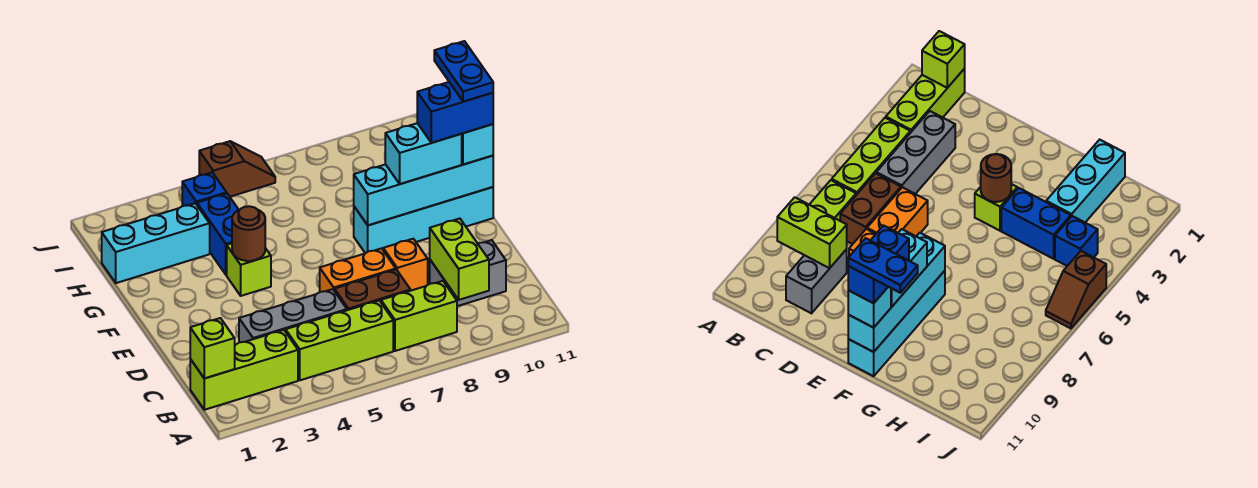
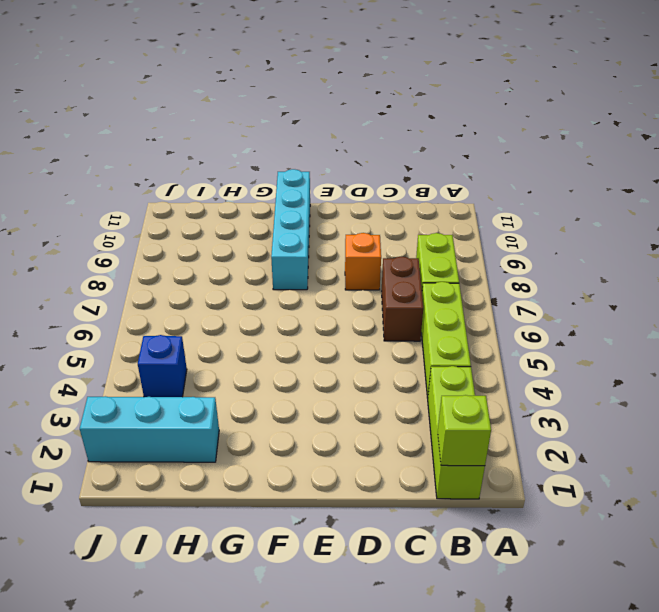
cyan 1x3 brick [80,396,219,462] -> cyan 1x3 brick turned to [102,203,210,283]
none -> grey 1x3 brick [239,289,347,343]
none -> grey 1x2 brick [430,240,506,306]
none -> orange 1x2 brick [320,249,396,292]

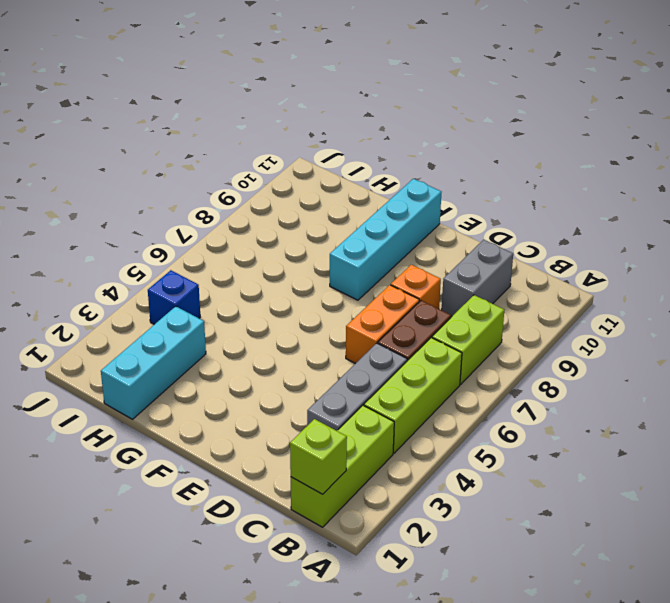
none -> lime 1x1 brick [227,243,271,296]
none -> blue 1x2 brick [197,194,239,275]
none -> brown 1x2 slope [199,141,275,197]

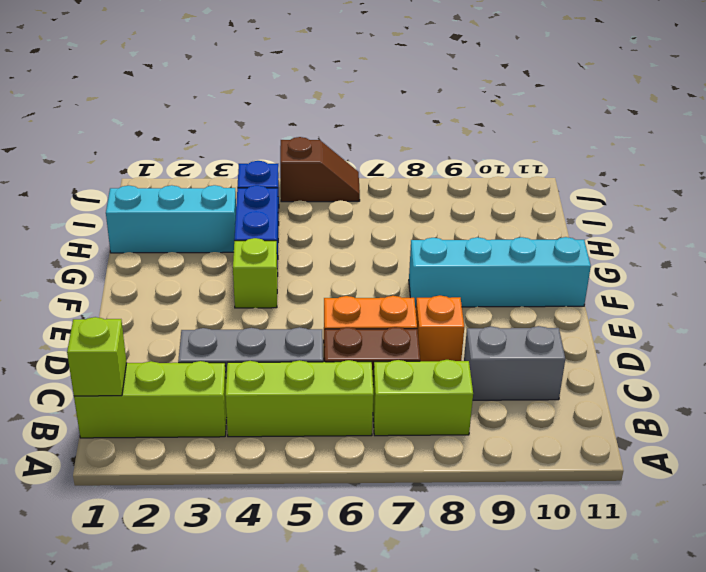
none -> lime 1x2 brick [430,219,489,300]
none -> brown 1x1 round brick [232,206,265,261]
none -> cyan 1x4 brick [354,156,493,225]

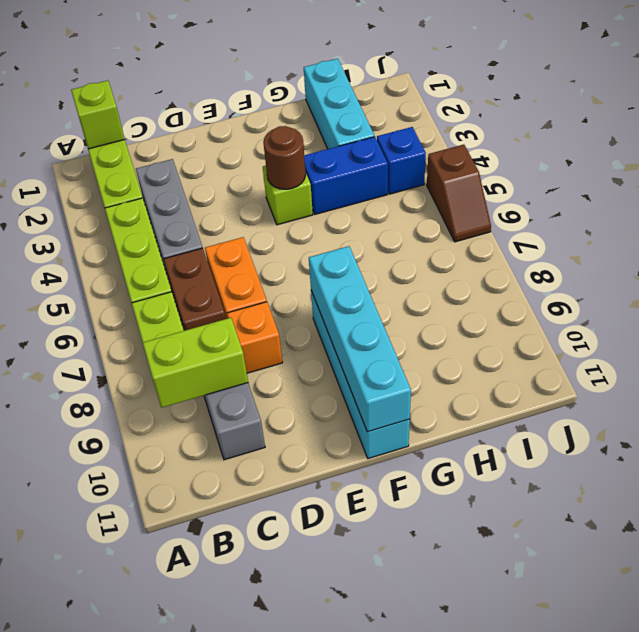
none -> cyan 1x2 brick [385,123,462,184]
none -> cyan 1x1 brick [462,124,493,165]
none -> blue 1x2 brick [417,82,493,143]

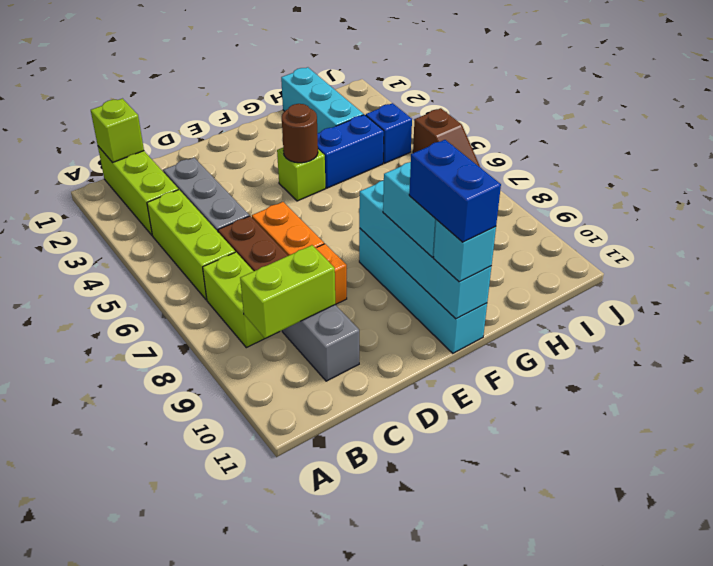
none -> blue 1x2 plate [434,41,493,102]

